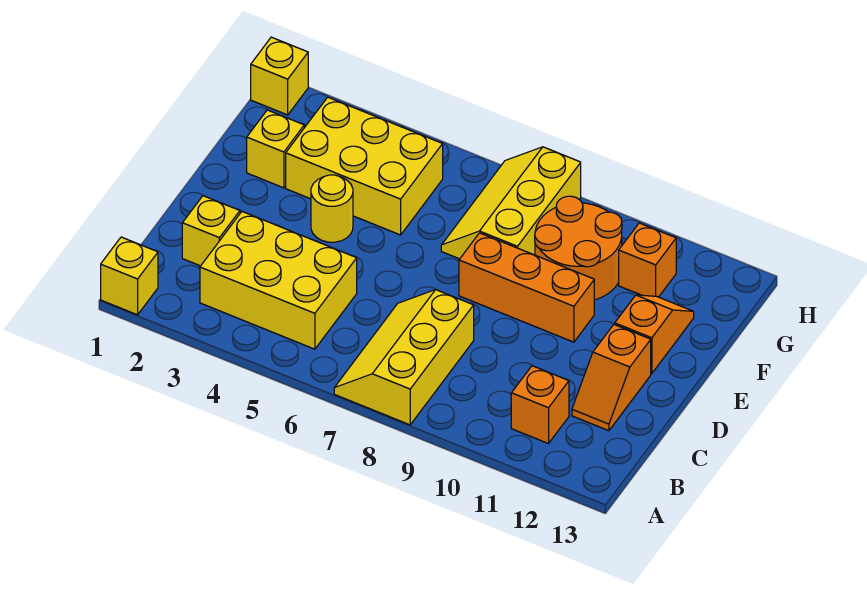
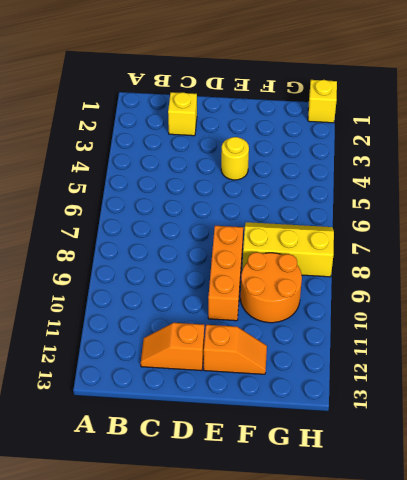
none -> yellow 1x1 brick [101,237,158,315]
none -> yellow 2x3 slope [334,290,474,425]
none -> yellow 2x3 brick [200,212,357,349]

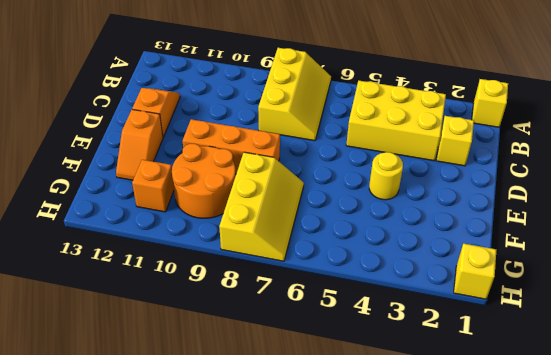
none -> orange 1x1 brick [511,366,569,444]
none -> yellow 1x1 brick [247,110,304,188]
none -> yellow 2x3 brick [286,97,443,235]

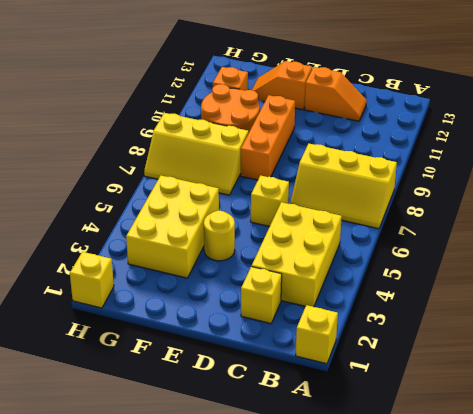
yellow 1x1 brick [251,175,289,226] -> yellow 1x1 brick moved to [247,110,304,188]
none -> orange 1x1 brick [511,366,569,444]

